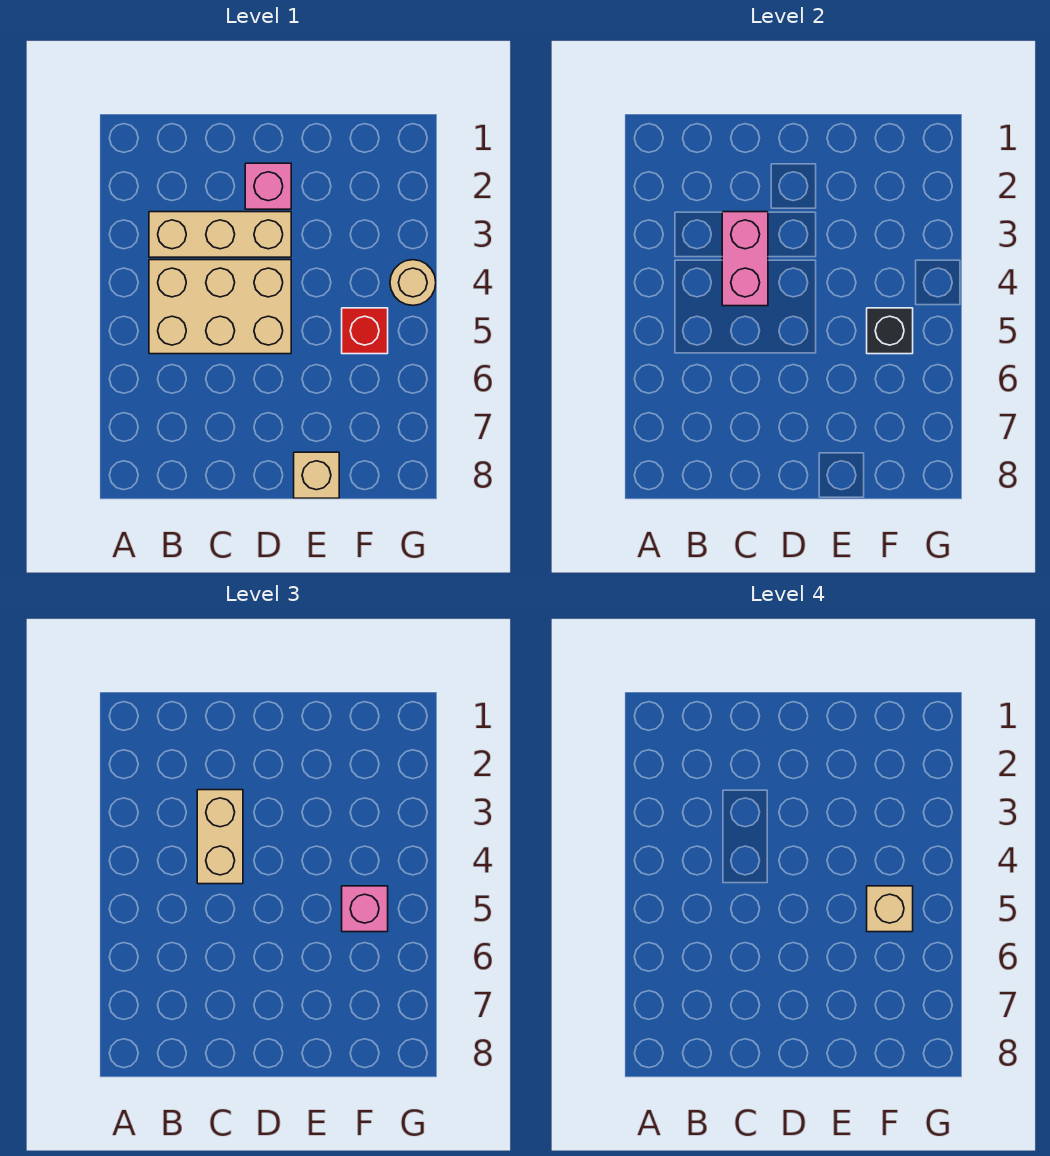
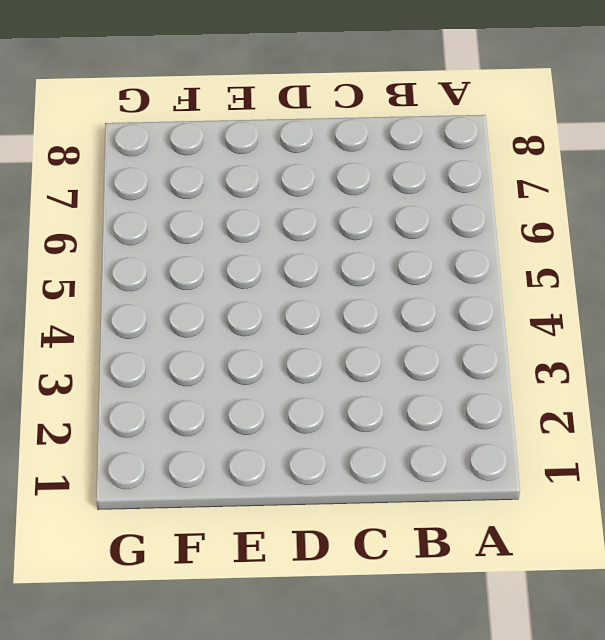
none -> tan 1x3 brick [149,212,291,257]
none -> tan 2x3 brick [149,260,291,354]

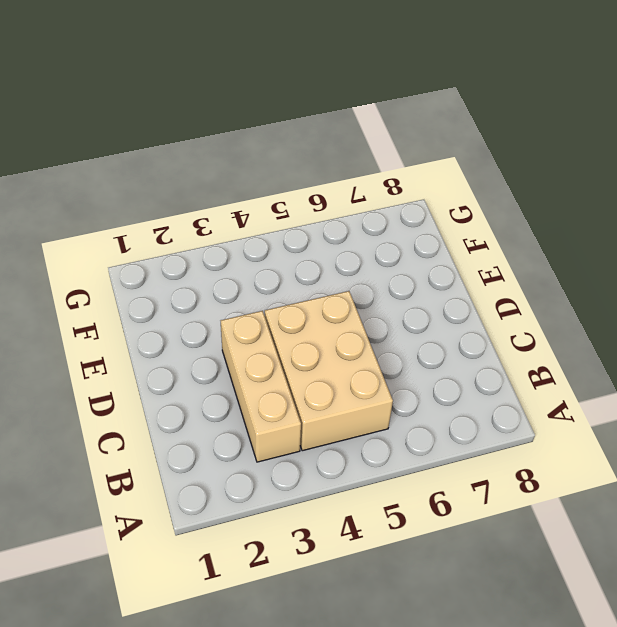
none -> pink 1x1 brick [245,163,291,209]
none -> tan 1x1 brick [294,452,339,498]

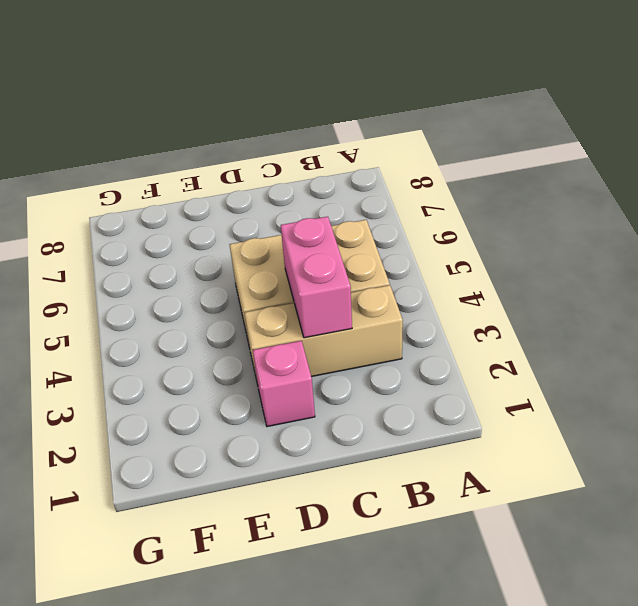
none -> tan 1x1 brick [294,452,339,498]
none -> red 1x1 brick [342,308,388,354]

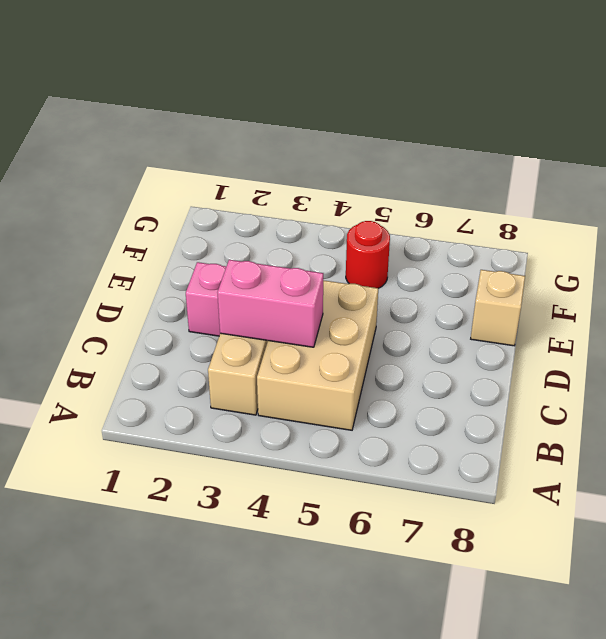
red 1x1 round brick [346,221,390,288] -> red 1x1 brick [342,308,388,354]
none -> tan 1x1 round brick [390,260,436,305]
none -> black 1x1 brick [867,308,913,354]

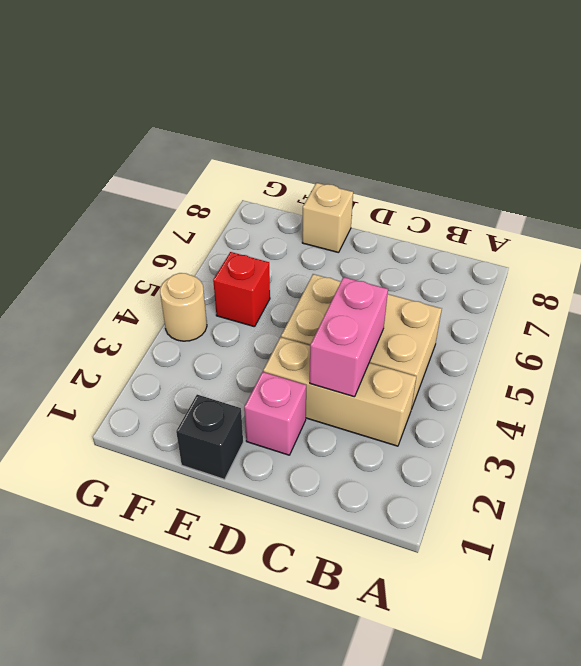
black 1x1 brick [176,395,243,479] -> black 1x1 brick moved to [867,308,913,354]
none -> tan 1x2 brick [197,790,243,884]
none -> pink 1x1 brick [342,886,388,932]

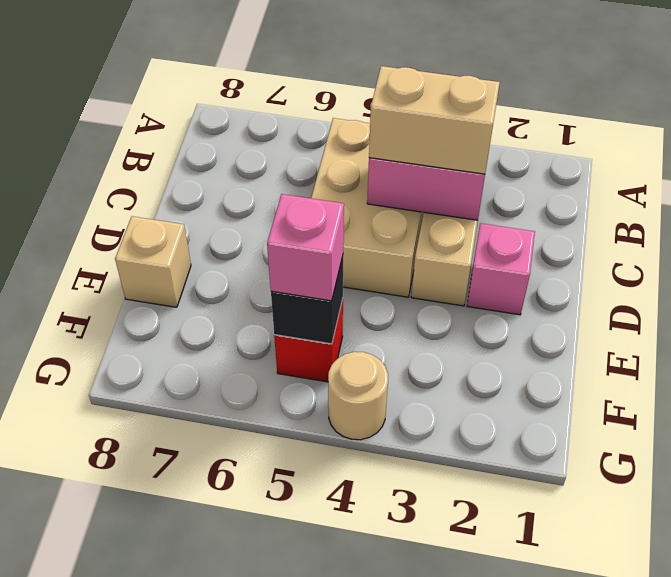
none -> tan 1x1 brick [867,886,913,932]

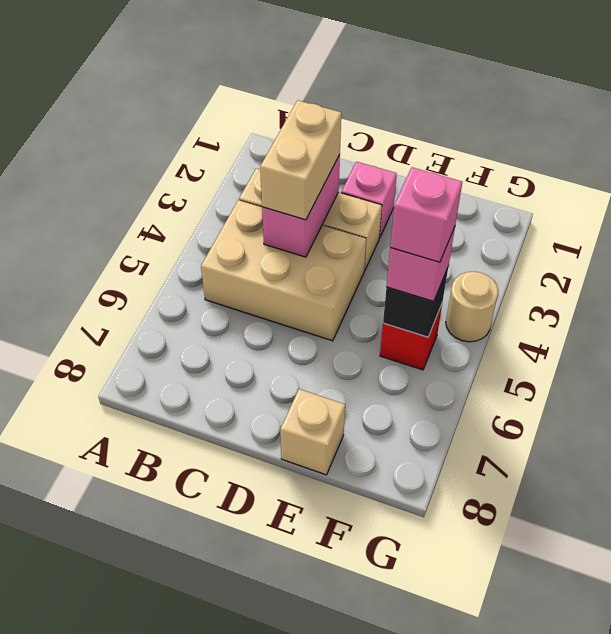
pink 1x1 brick [390,167,462,262] -> tan 1x1 brick [867,886,913,932]

